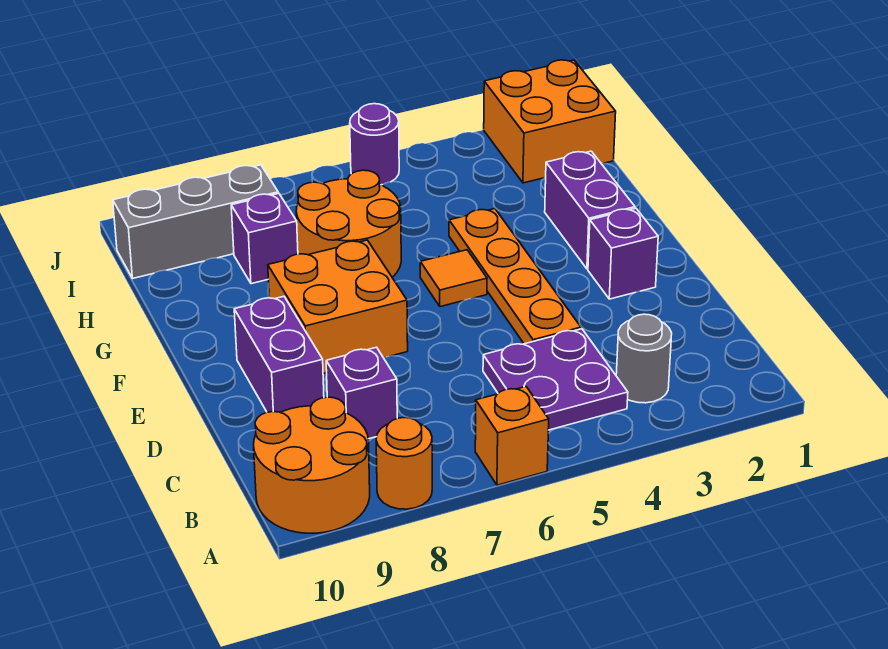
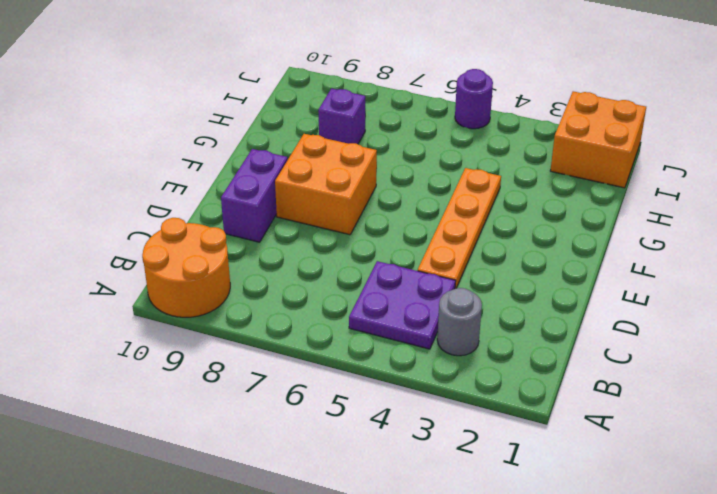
none -> orange 1x1 brick [475,387,549,485]
none -> orange 1x1 round brick [376,418,432,509]
none -> purple 1x1 brick [326,347,397,439]

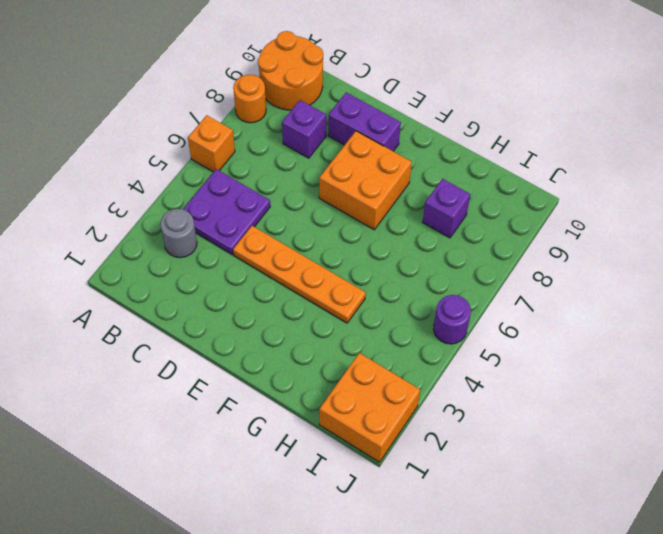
none -> purple 1x1 brick [588,208,658,299]
none -> purple 1x2 brick [545,151,635,269]
none -> orange 1x1 tile [420,250,487,307]

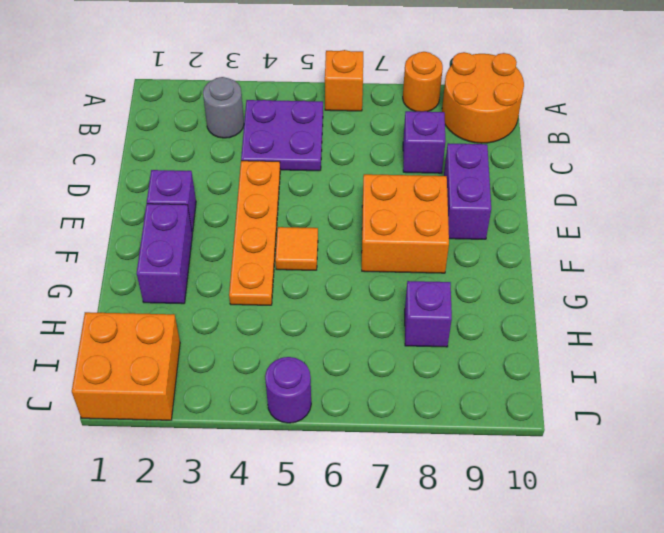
none -> orange 2x2 round brick [296,170,401,277]
none -> grey 1x3 brick [113,165,278,278]

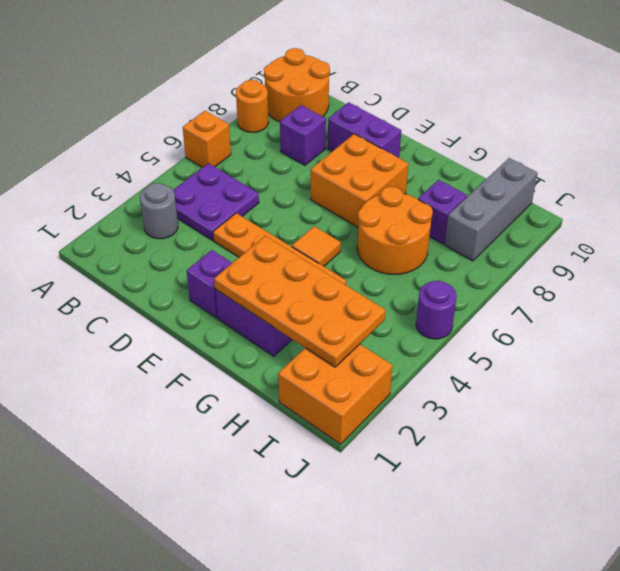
orange 2x4 plate [214,236,386,367] -> none

